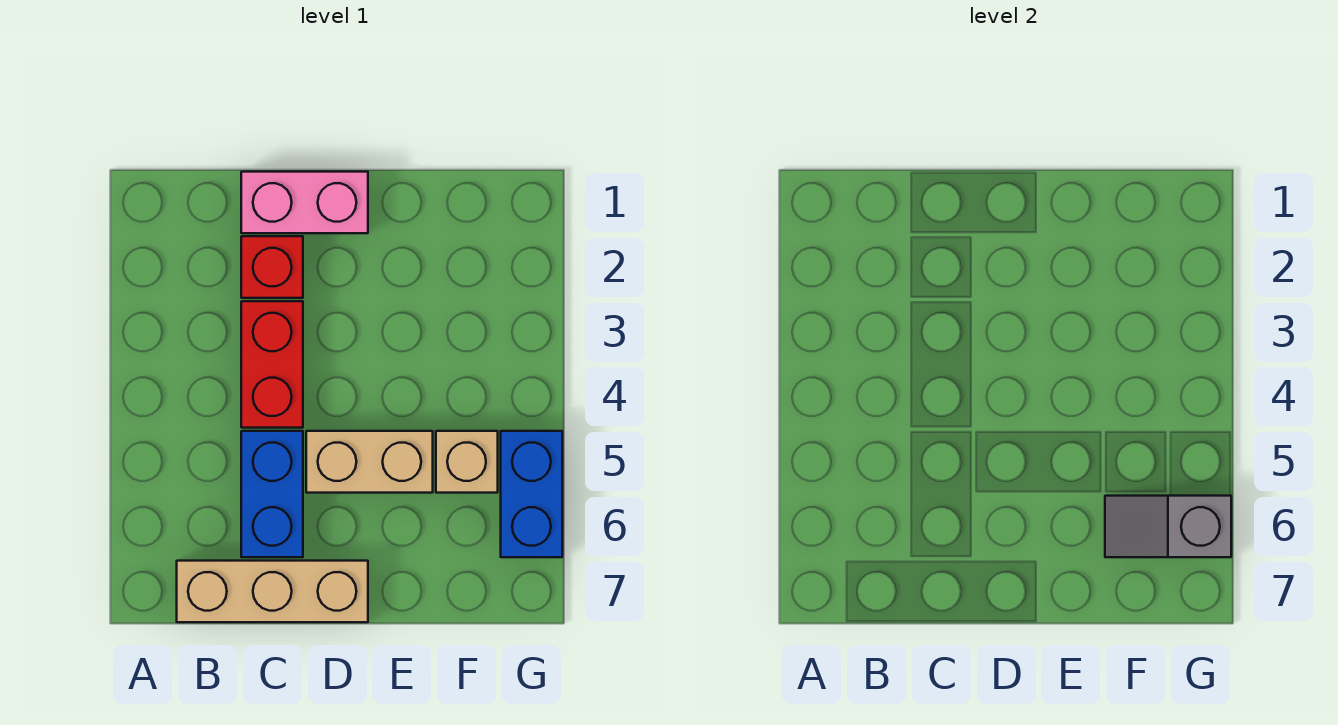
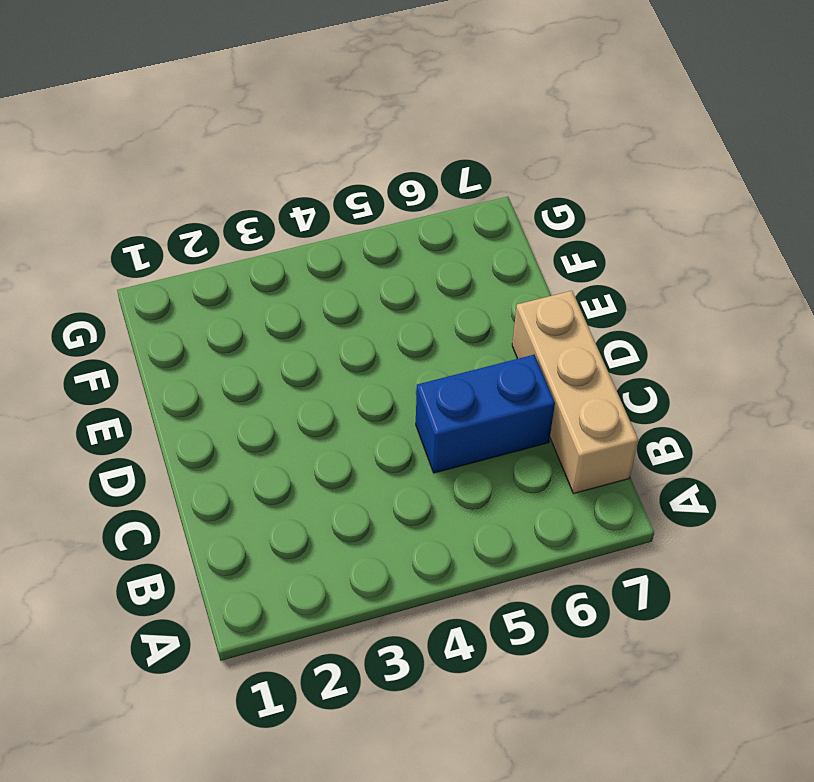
none -> pink 1x2 brick [241,172,368,233]
none -> red 1x1 brick [241,236,303,298]

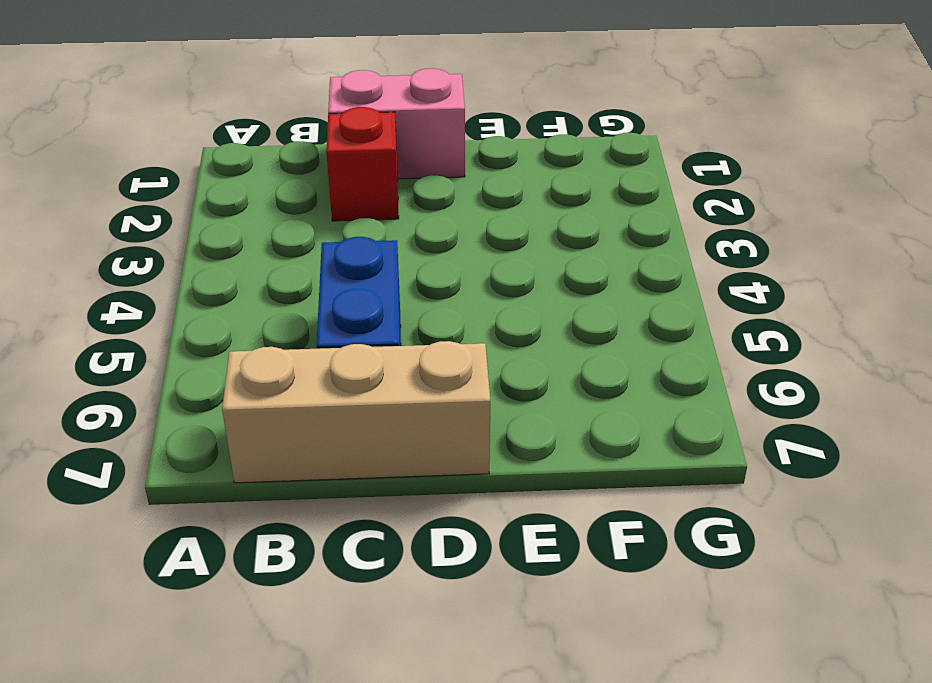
none -> red 1x2 brick [241,301,303,428]
none -> tan 1x2 brick [306,431,433,493]

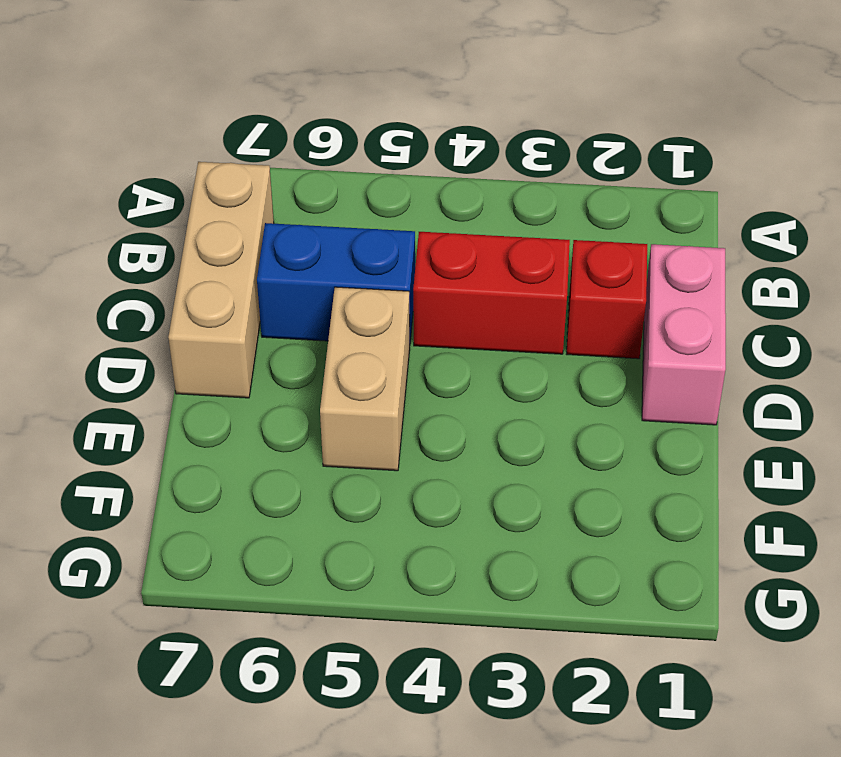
none -> tan 1x1 brick [436,431,498,493]
none -> blue 1x2 brick [501,431,562,557]

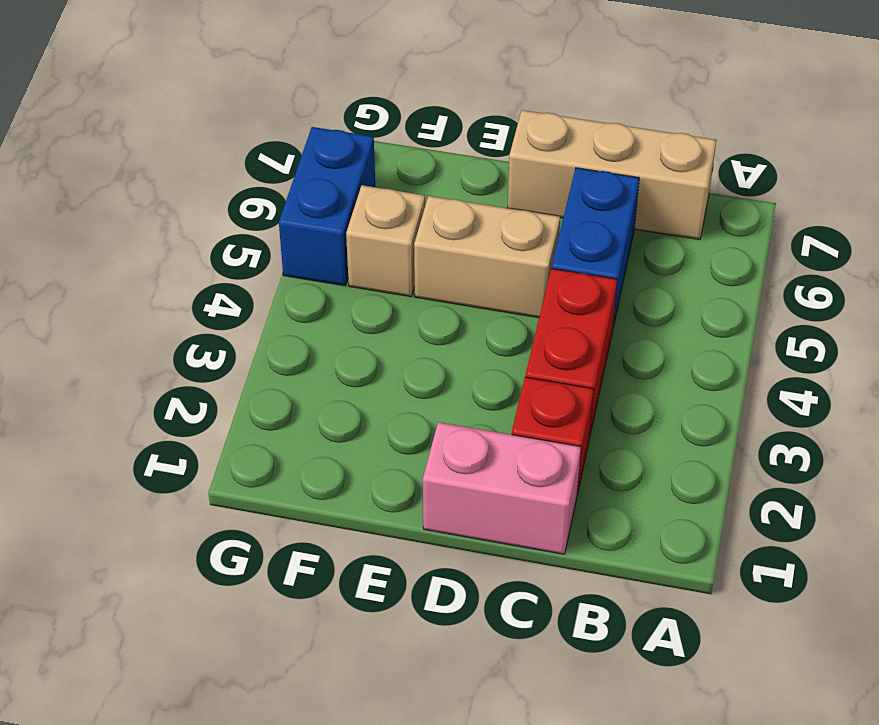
none -> grey 1x2 slope [1105,496,1231,557]

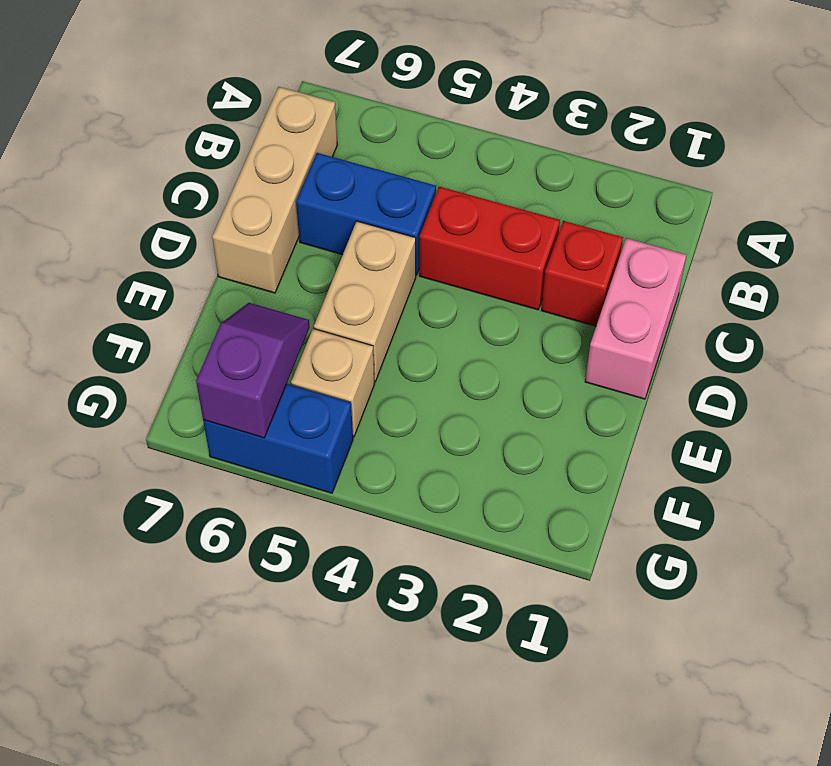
purple 1x2 slope [196,303,310,438] -> grey 1x2 slope [1105,496,1231,557]

